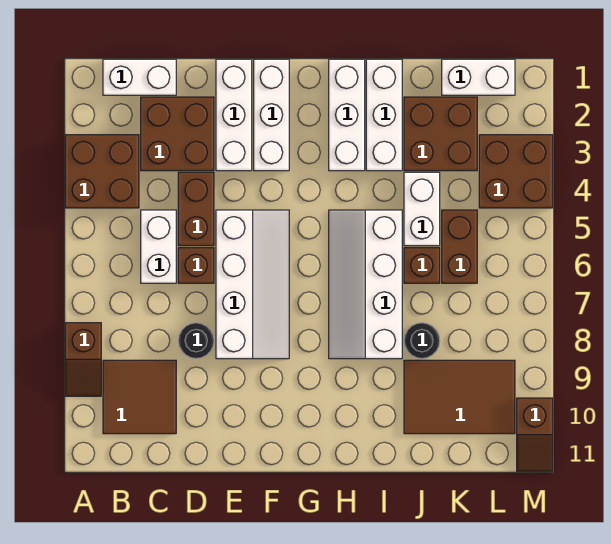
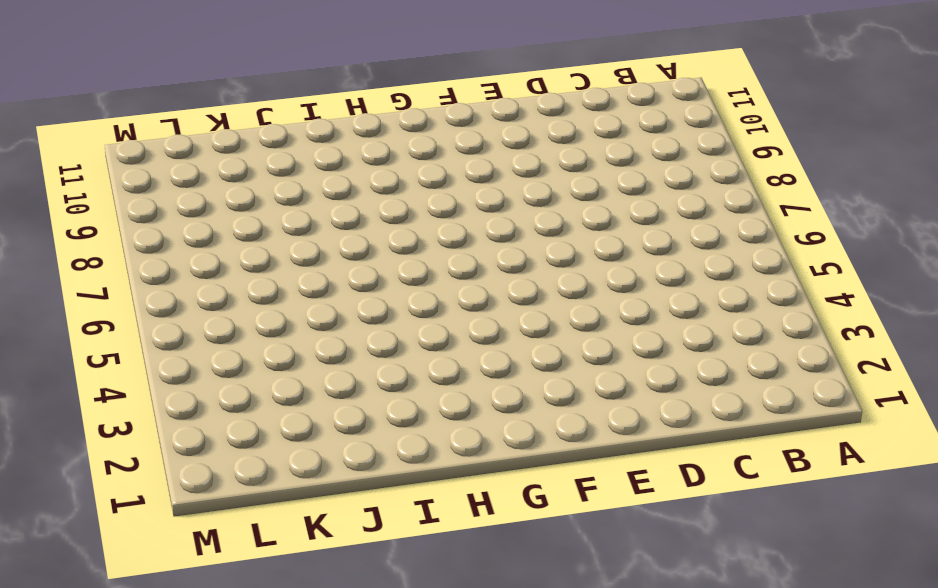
none -> brown 2x2 brick [65,135,139,208]
none -> brown 1x2 slope [65,323,101,396]
none -> white 1x2 brick [103,59,176,95]

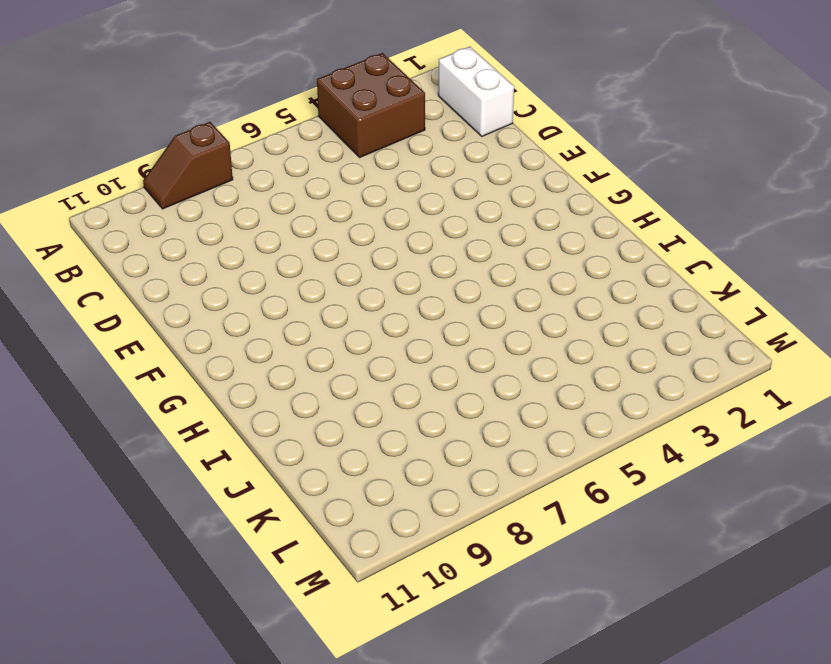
none -> brown 2x2 tile [103,360,176,434]
none -> brown 2x2 brick [141,97,214,171]
none -> white 1x2 brick [141,210,176,283]

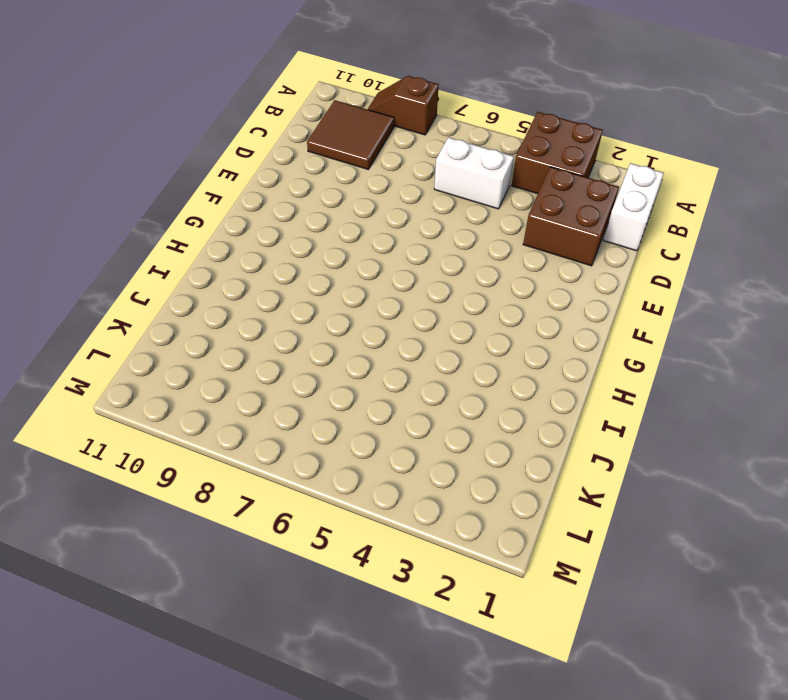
none -> brown 1x2 brick [178,172,214,246]
none -> brown 1x1 brick [178,248,214,283]
none -> black 1x1 round brick [178,323,214,359]

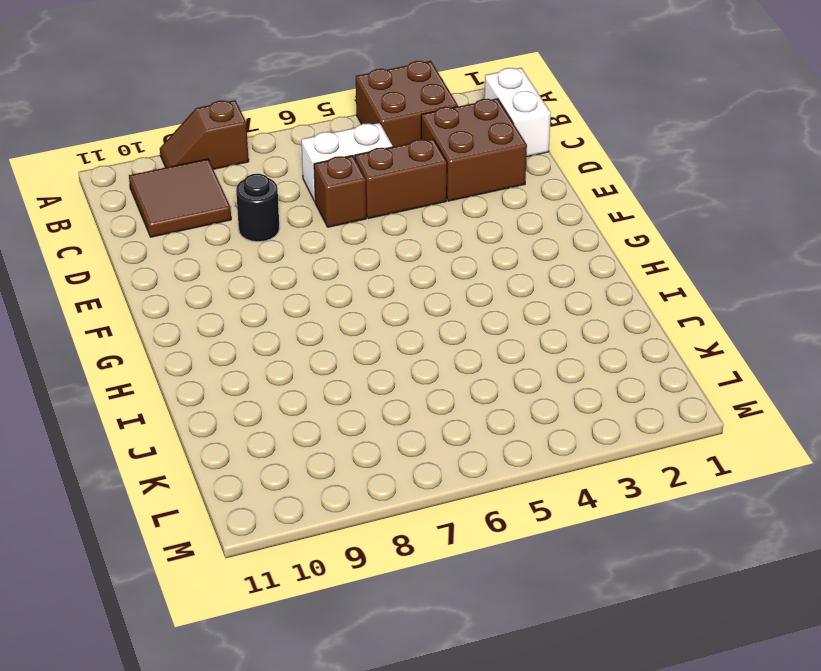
none -> white 1x3 brick [216,59,252,171]
none -> white 2x4 slope [216,210,289,359]
none -> white 1x3 brick [254,59,289,171]

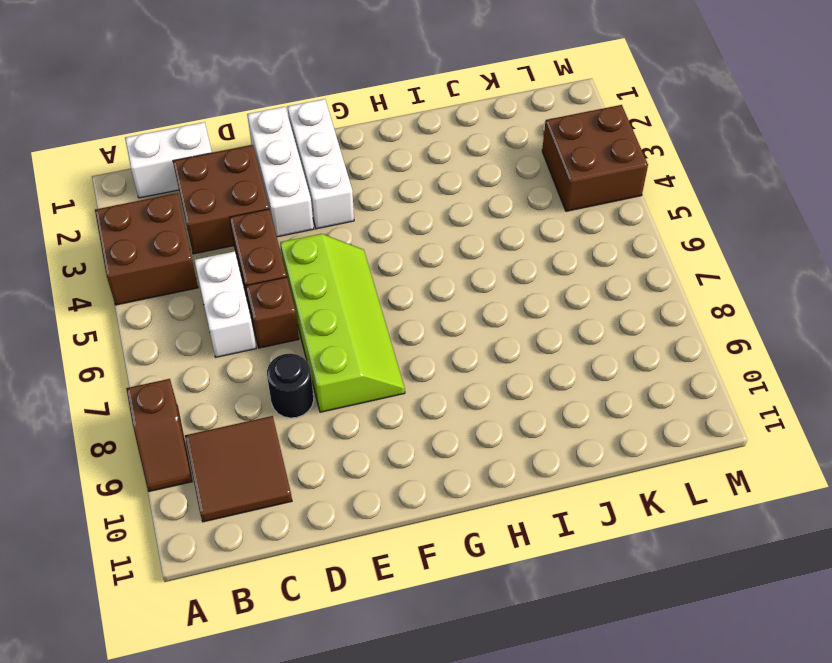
lime 2x4 slope [280,234,405,412] -> white 2x4 slope [216,210,289,359]
none -> white 1x3 brick [329,59,365,171]
none -> white 2x4 slope [329,210,402,359]
none -> white 1x3 brick [366,59,402,171]

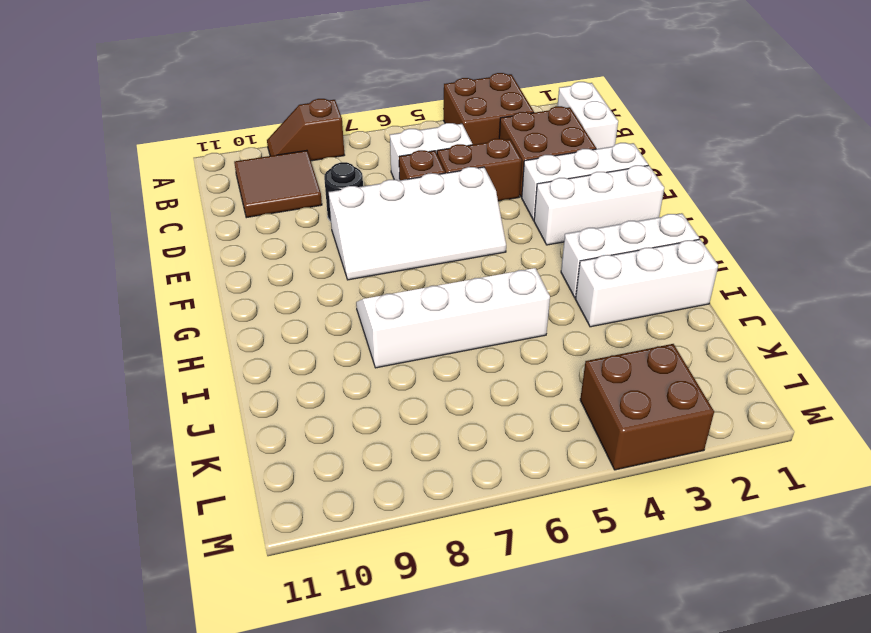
none -> brown 2x2 brick [404,97,477,171]
none -> white 1x2 brick [404,172,440,246]
none -> brown 1x1 brick [404,248,440,283]

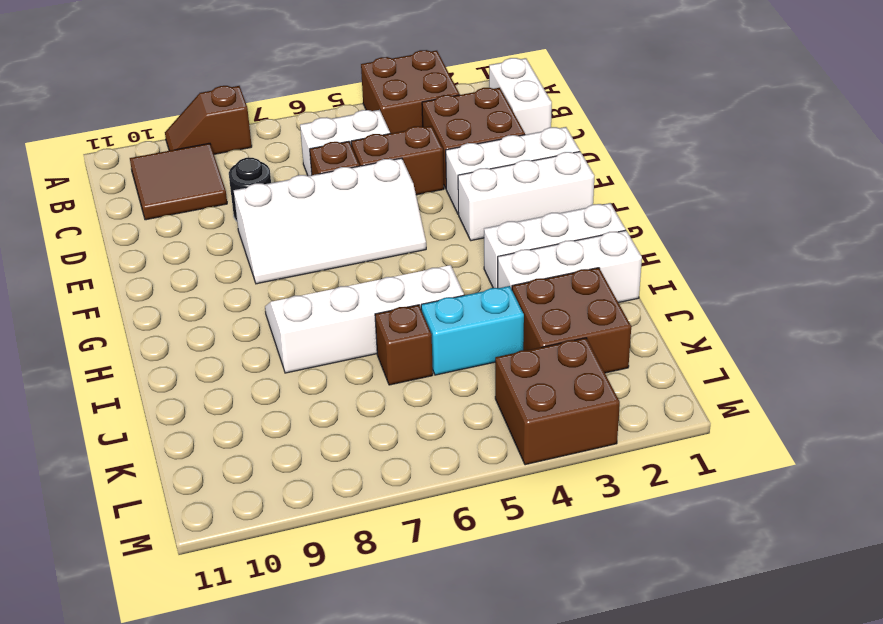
cyan 1x2 brick [421,286,524,375] -> white 1x2 brick [404,172,440,246]
none -> black 1x1 round brick [404,323,440,359]
none -> brown 2x3 tile [404,360,515,434]
none -> white 1x2 brick [442,59,515,95]

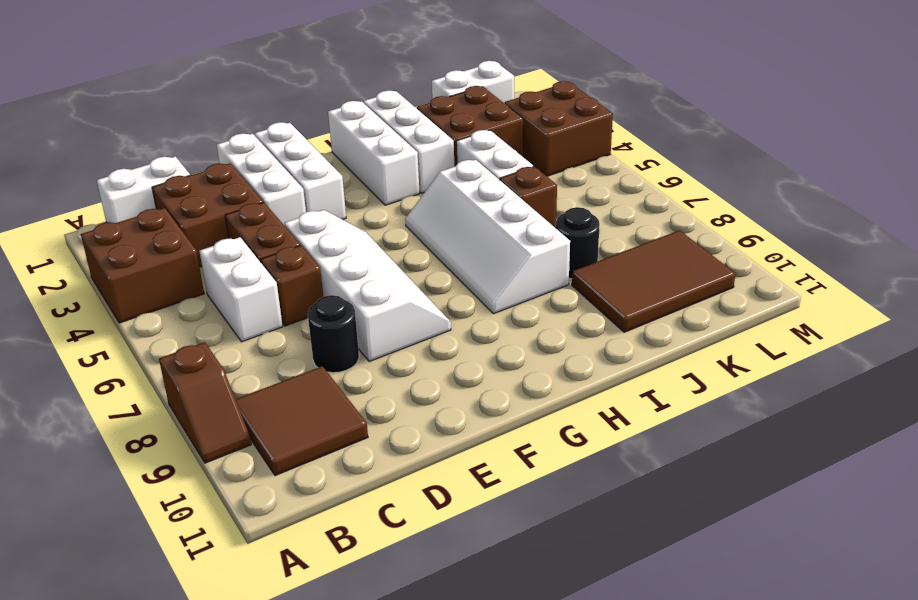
none -> brown 1x2 brick [442,210,477,283]
none -> brown 1x2 slope [517,398,553,471]

